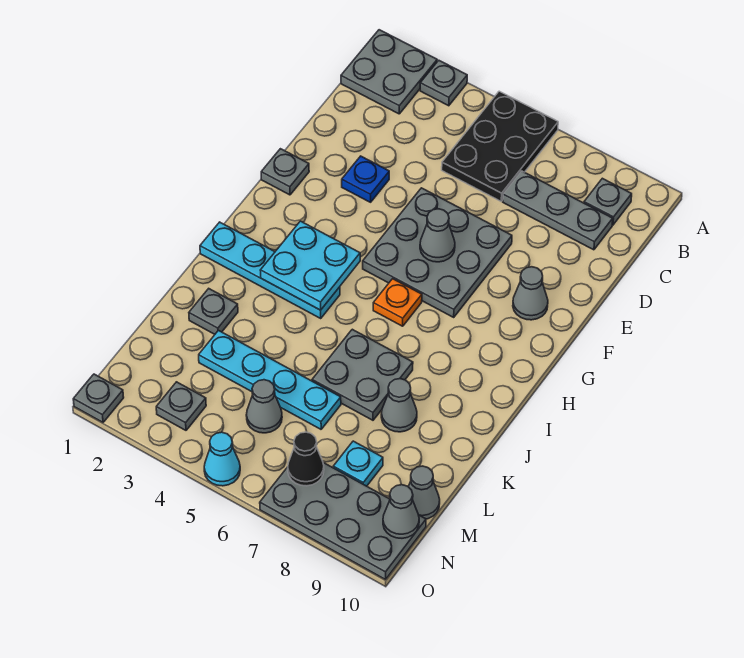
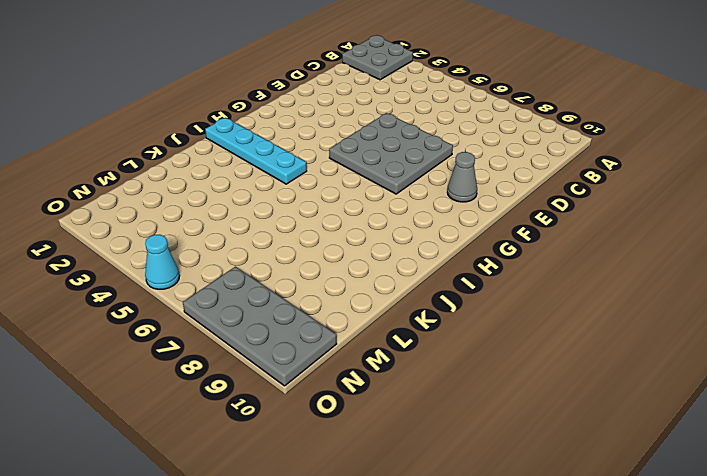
none -> grey 1x1 plate [420,60,467,106]
none -> black 2x3 plate [442,91,558,201]
none -> grey 1x1 plate [584,178,632,225]

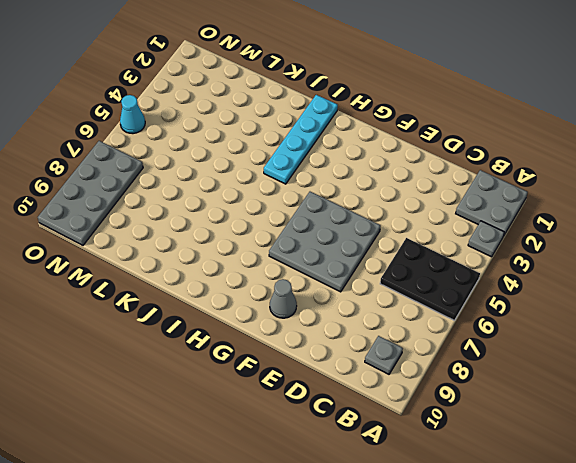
none -> grey 1x3 plate [503,171,613,250]
none -> blue 1x1 plate [342,156,389,202]
none -> grey 1x1 plate [261,149,309,195]

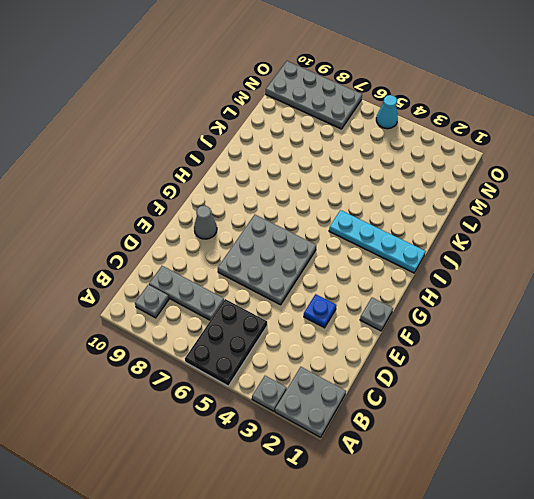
none -> orange 1x1 plate [373,279,422,326]
none -> grey 2x2 plate [312,329,413,420]
none -> grey 1x1 plate [189,289,238,334]

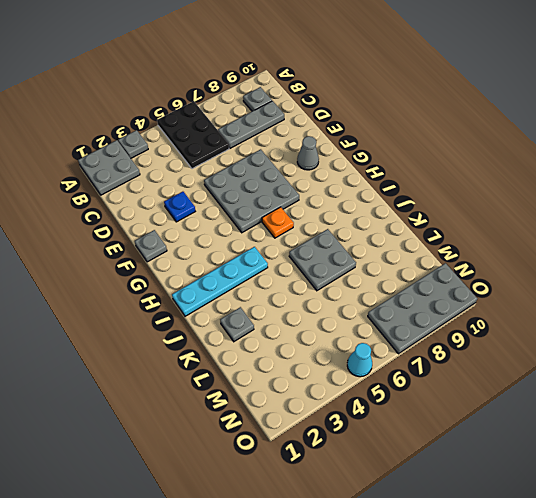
none -> grey 1x1 cone [381,379,417,432]
none -> cyan 1x4 plate [199,331,341,429]
none -> grey 1x1 cone [246,380,282,433]

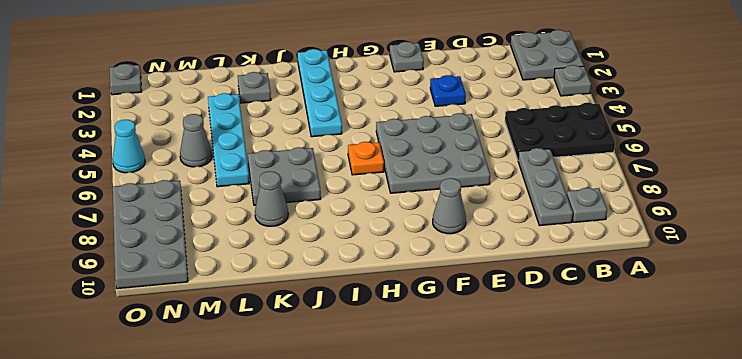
none -> cyan 1x1 plate [333,441,383,486]
none -> grey 1x1 cone [408,466,440,519]
none -> grey 1x1 plate [156,382,206,430]

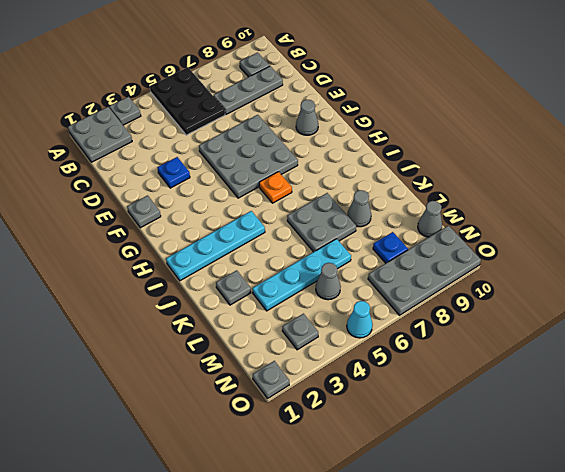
blue 1x1 plate [373,232,408,263] -> cyan 1x1 plate [333,441,383,486]
none -> grey 1x1 cone [420,209,455,262]
none -> cyan 2x2 plate [260,221,360,310]
none -> black 1x1 cone [288,432,324,486]

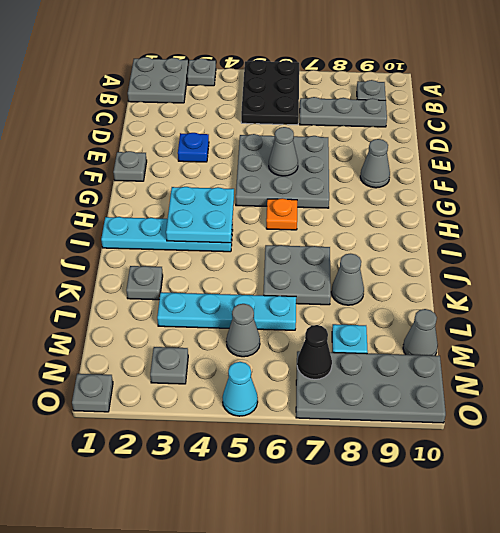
none -> grey 1x1 cone [383,485,419,538]

